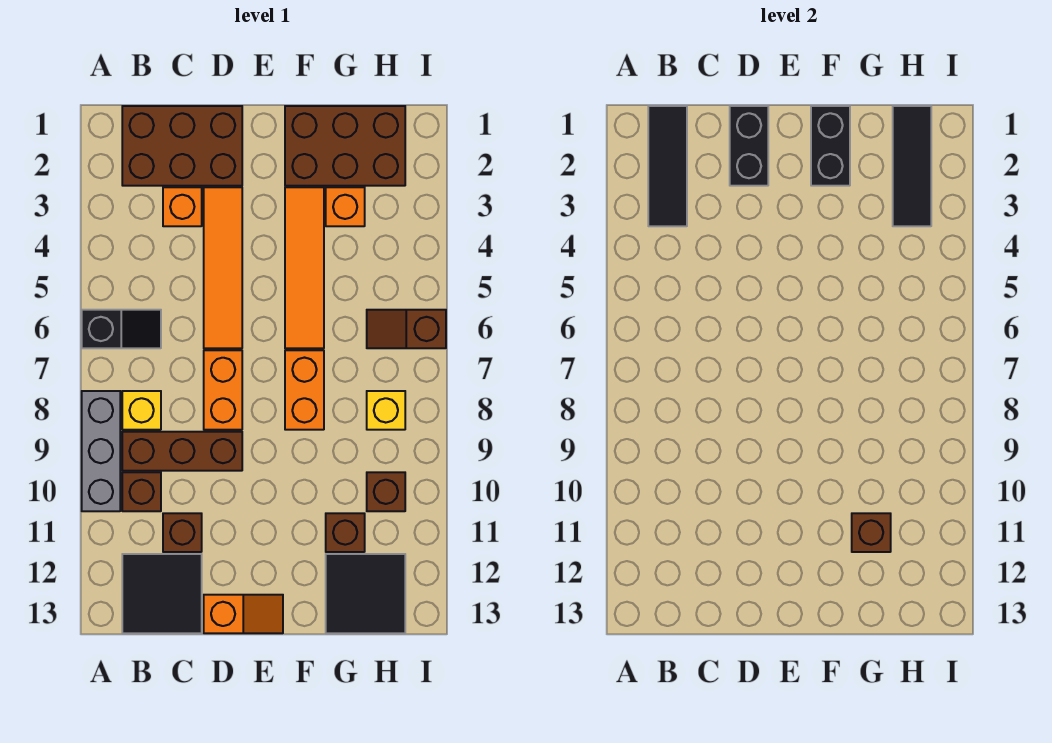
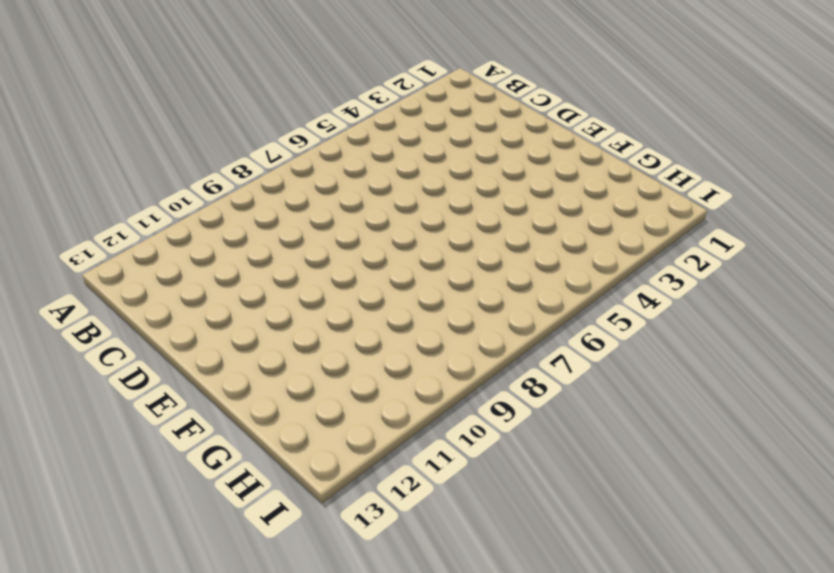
none -> black 1x2 slope [82,310,161,348]
none -> grey 1x3 brick [82,391,120,511]
none -> brown 2x3 brick [122,106,242,186]

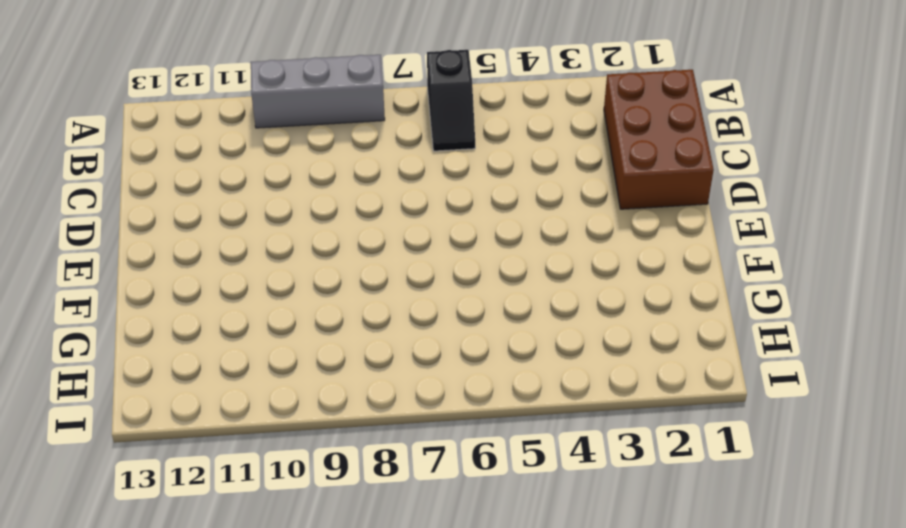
none -> yellow 1x1 brick [122,391,161,430]
none -> brown 1x3 brick [122,432,242,471]
none -> brown 1x1 brick [122,472,161,511]

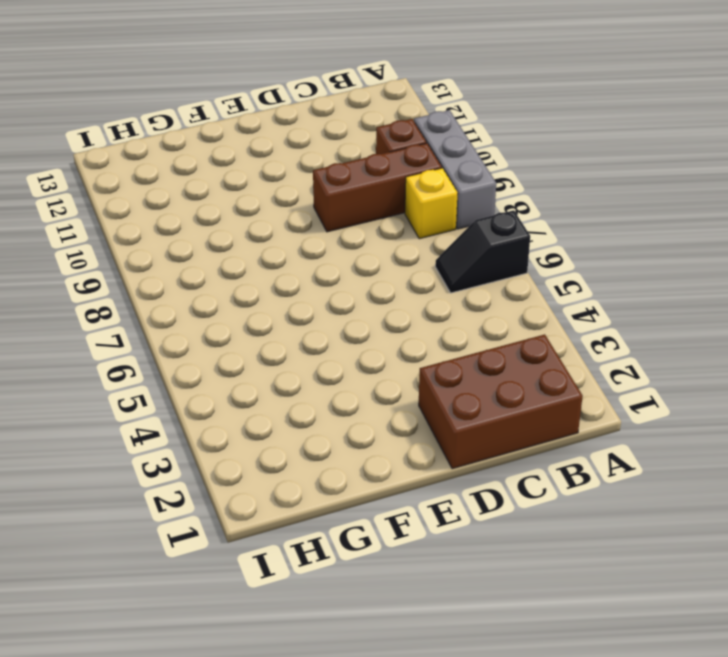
none -> black 2x2 tile [122,554,202,633]
none -> orange 1x1 brick [163,187,202,226]
none -> brown 1x1 brick [163,513,202,552]

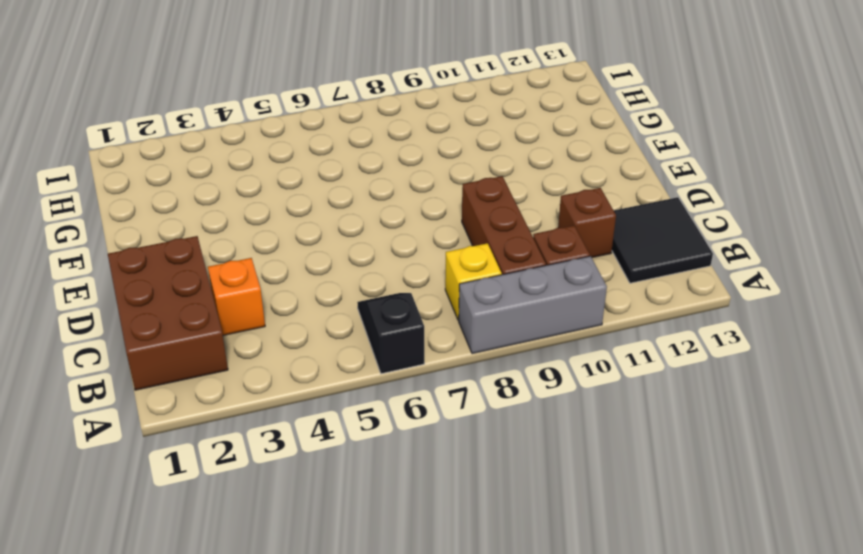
none -> orange 1x4 tile [204,187,242,348]
none -> orange 1x2 brick [204,350,242,430]
none -> orange 1x2 slope [204,595,283,633]

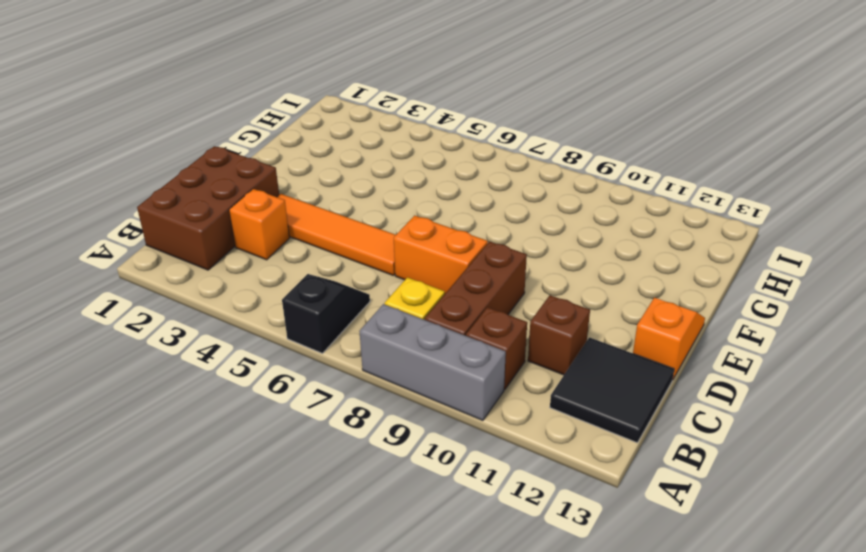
none -> brown 2x3 brick [285,106,405,186]
none -> orange 1x4 tile [285,187,324,348]
none -> orange 1x2 brick [285,350,324,430]

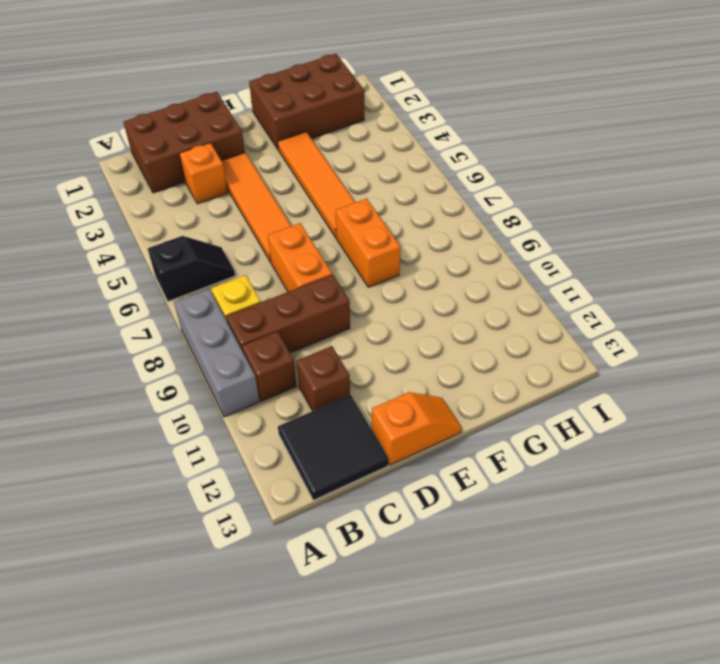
none -> orange 1x1 brick [326,187,365,226]
none -> brown 1x1 brick [326,513,365,552]
none -> black 2x2 tile [326,554,405,633]

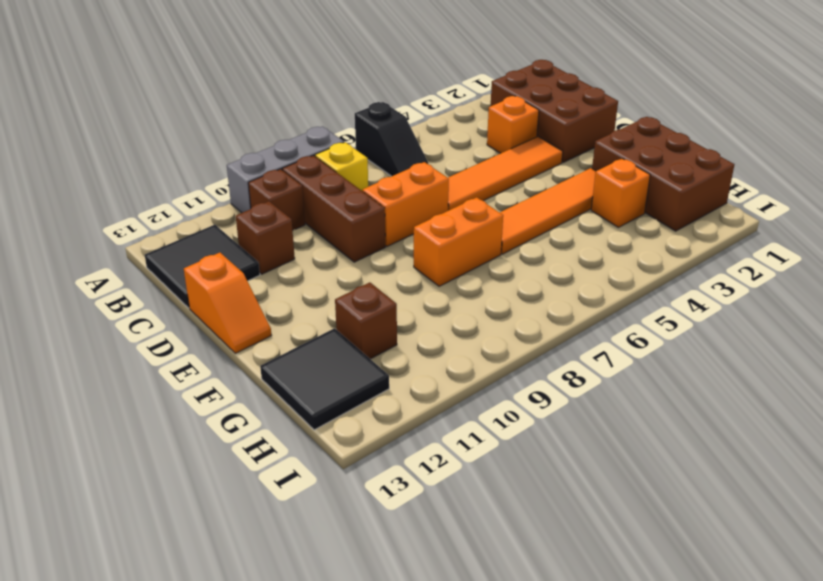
none -> brown 1x2 slope [367,310,446,348]
none -> yellow 1x1 brick [367,391,405,430]
none -> brown 1x1 brick [367,472,405,511]

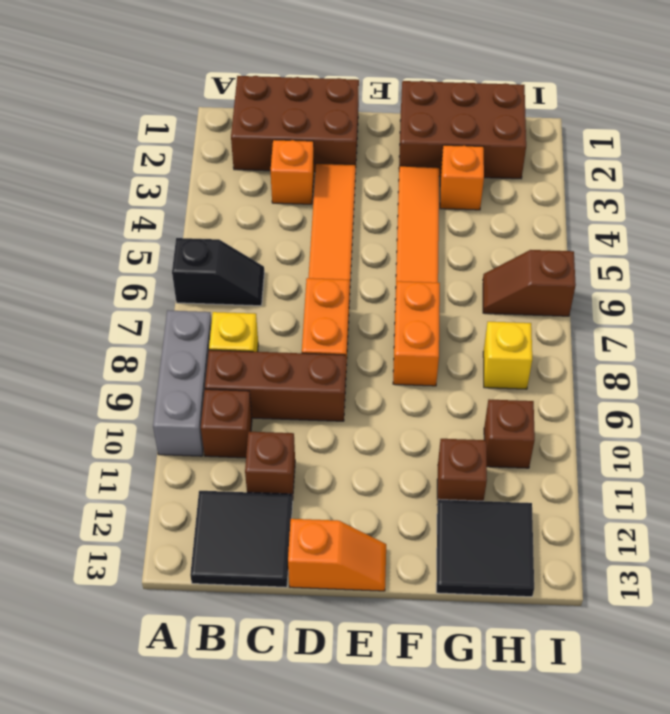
none -> black 1x3 tile [648,106,687,226]
none -> black 1x2 brick [730,106,768,186]
none -> black 1x2 brick [811,106,850,186]

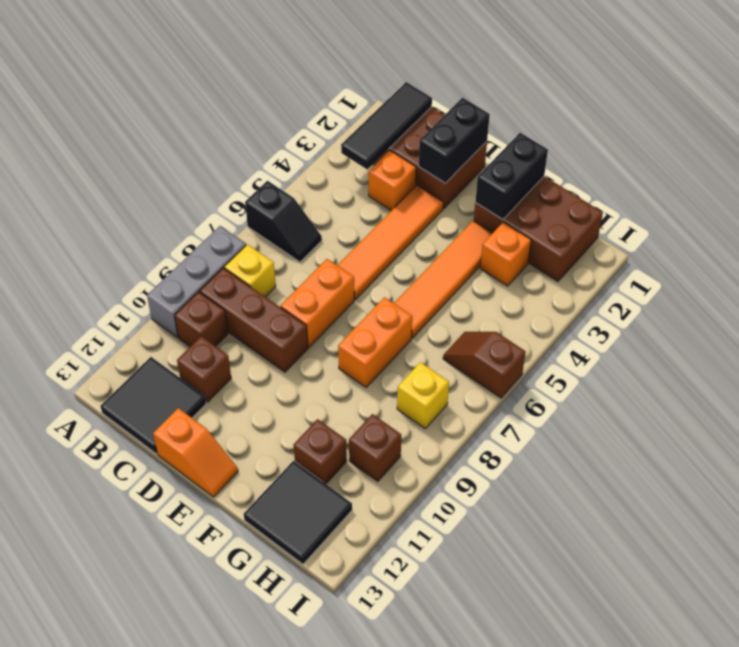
none -> brown 1x1 brick [852,513,891,552]
none -> black 1x3 tile [893,106,931,226]

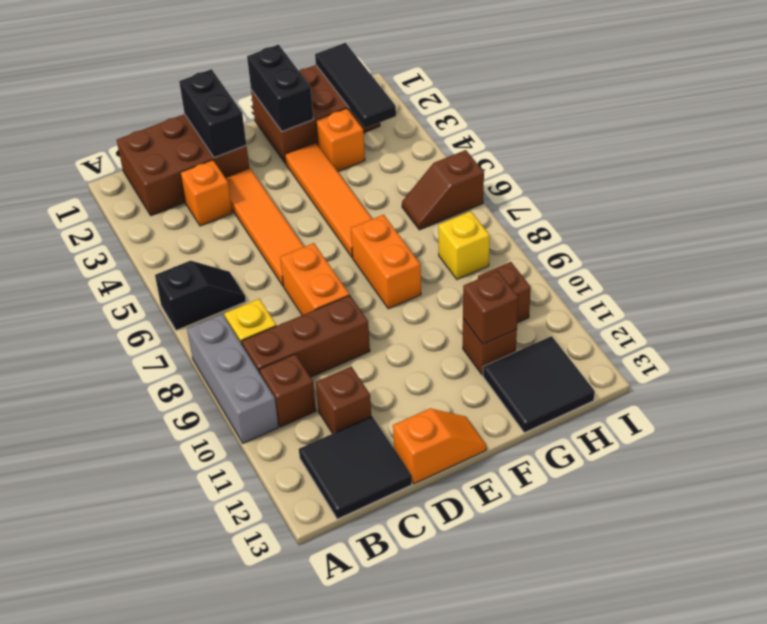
none -> black 1x3 tile [648,106,687,226]

